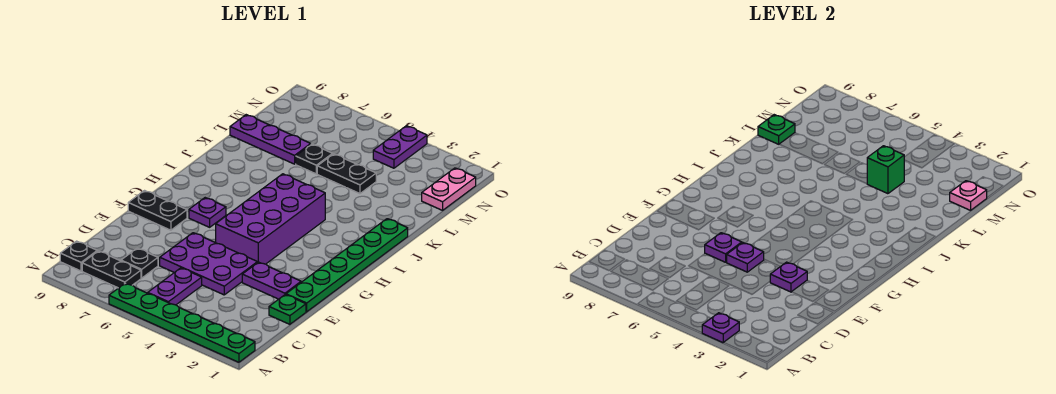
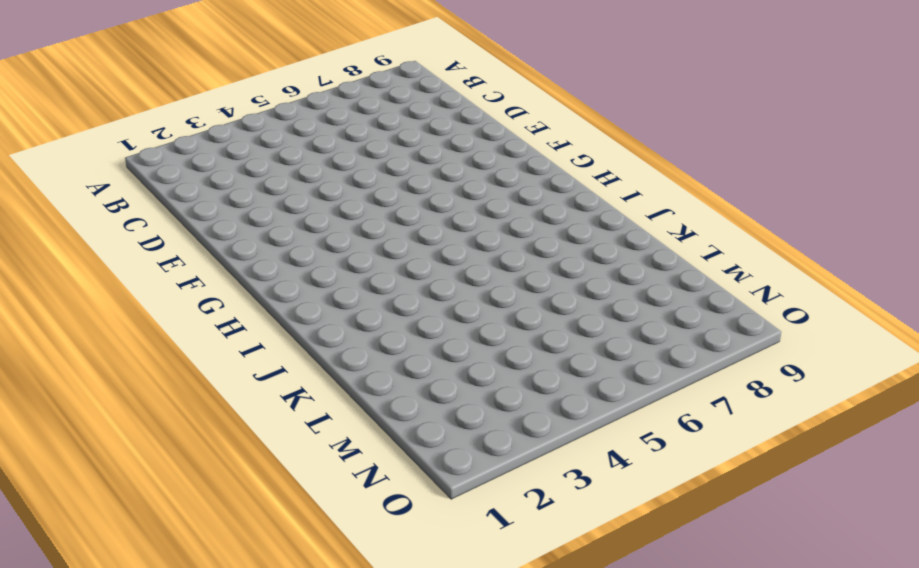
none -> green 1x6 plate [109,283,255,362]
none -> purple 1x2 plate [148,268,202,305]
none -> black 1x2 plate [82,251,141,288]

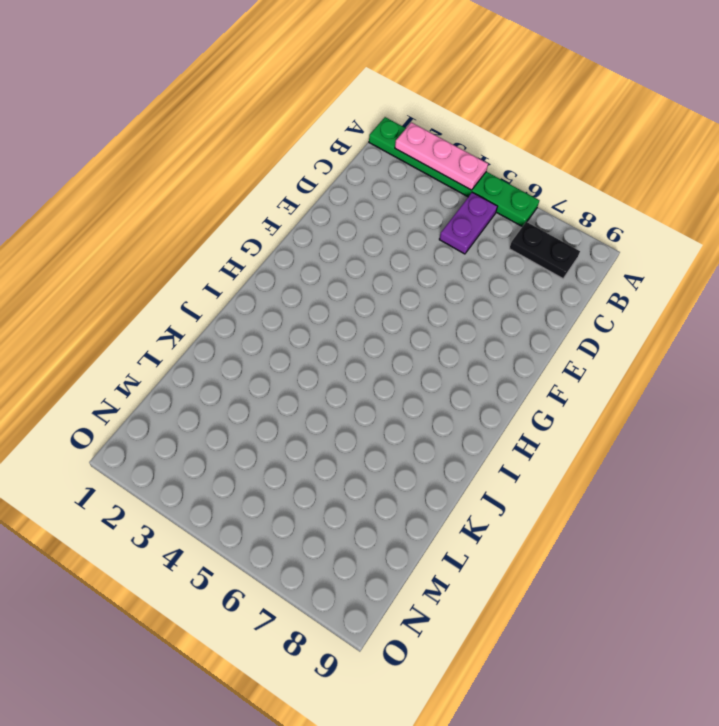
pink 1x3 plate [395,122,488,190] -> purple 1x1 plate [702,313,739,343]
none -> black 1x1 plate [60,241,97,271]
none -> black 1x1 plate [121,248,158,278]
none -> green 1x1 plate [269,295,306,324]

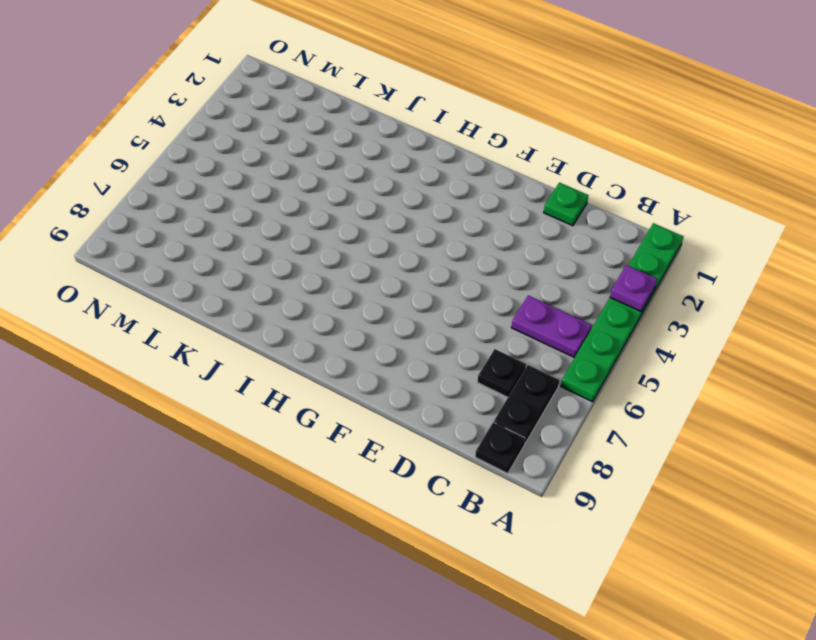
none -> purple 2x3 plate [160,233,257,295]
none -> green 1x6 plate [286,219,408,312]
none -> purple 1x2 plate [242,262,301,299]

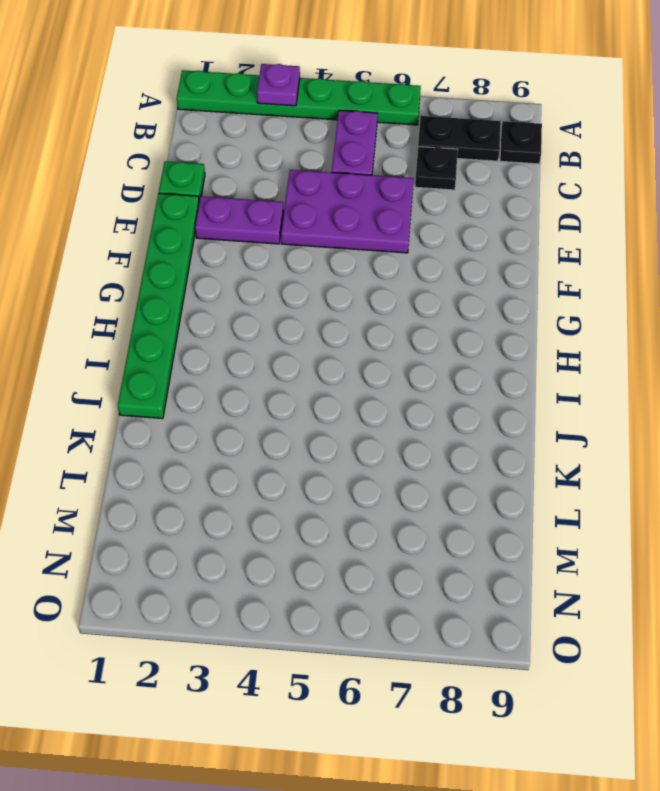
none -> purple 2x4 brick [216,174,325,264]
none -> black 1x2 plate [128,191,187,230]
none -> purple 1x1 plate [189,198,226,227]

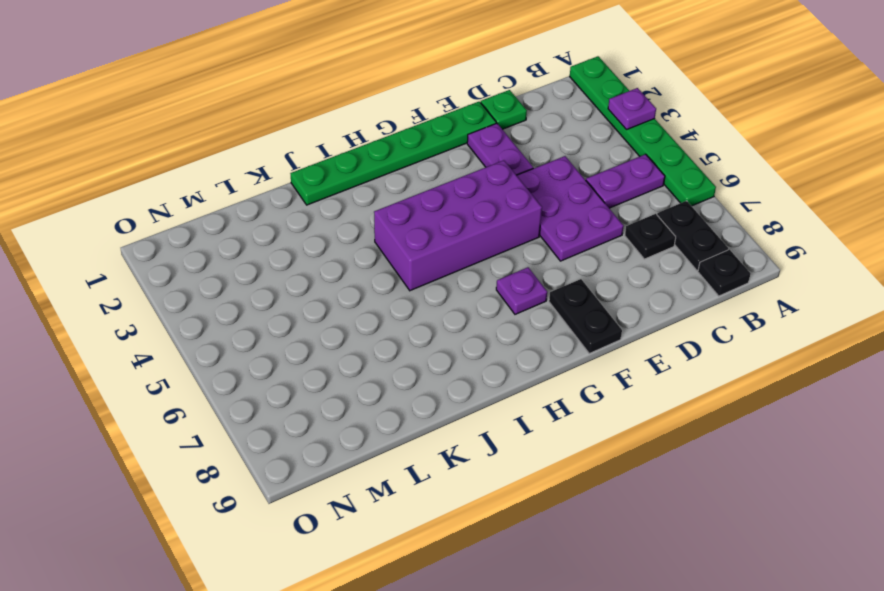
none -> black 1x2 plate [317,154,376,194]
none -> black 1x1 plate [296,144,333,174]
none -> purple 1x3 plate [230,115,311,164]

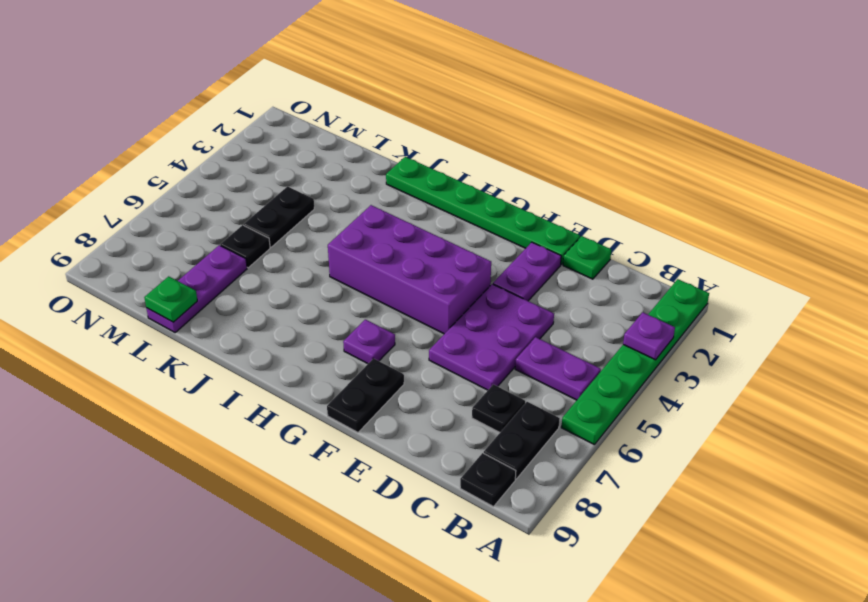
none -> pink 1x2 plate [422,168,476,210]
none -> purple 1x2 plate [373,126,427,168]
none -> purple 1x1 plate [770,262,807,292]

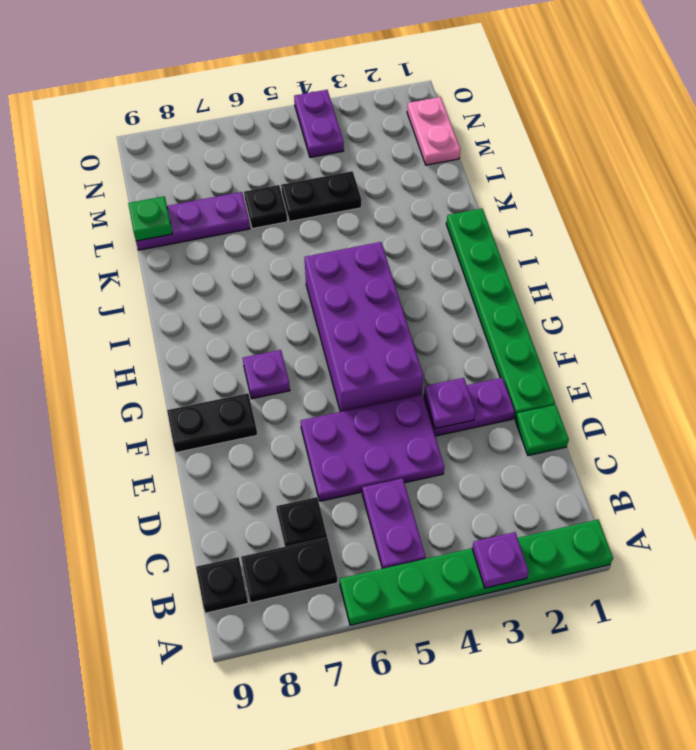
none -> purple 1x1 plate [727,243,764,272]
none -> purple 1x1 plate [705,233,742,262]
none -> green 1x1 brick [867,146,904,194]

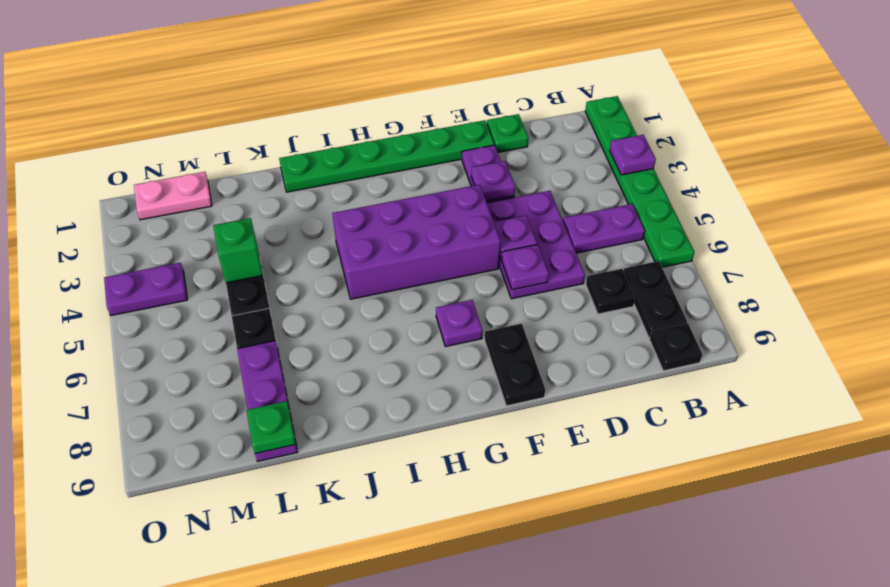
none -> pink 1x1 plate [950,181,987,210]

